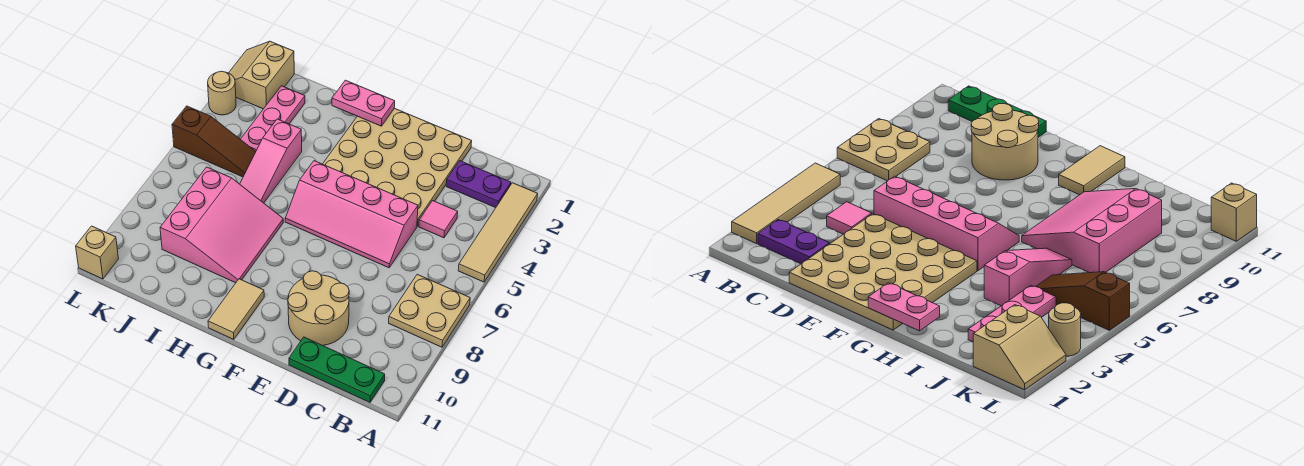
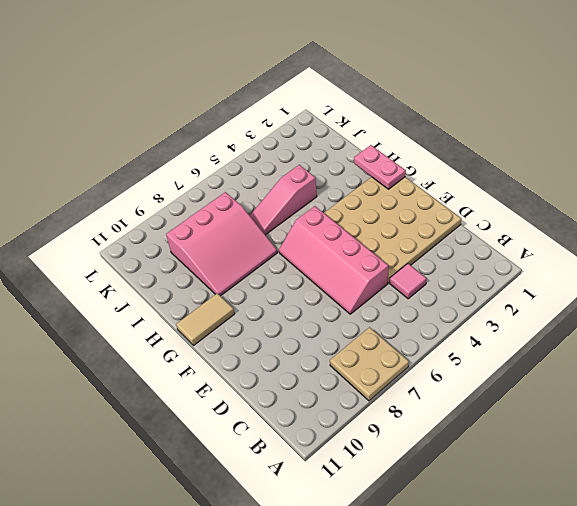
none -> tan 1x4 tile [458,183,538,282]
none -> purple 1x2 plate [446,161,511,208]
none -> green 1x3 plate [289,337,385,402]

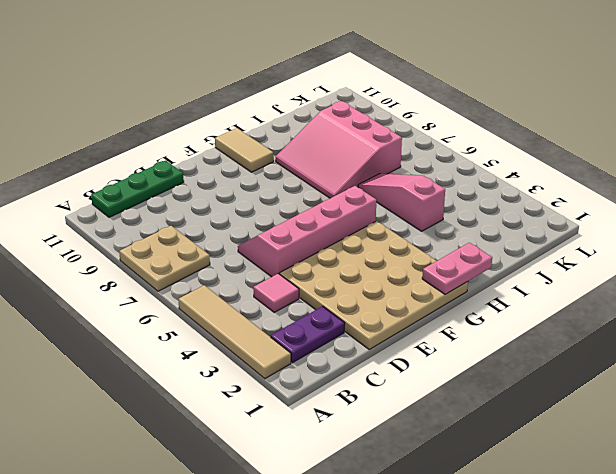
none -> tan 2x2 round brick [288,271,349,346]
none -> pink 1x3 plate [240,86,305,151]
none -> brown 1x3 slope [172,106,256,177]

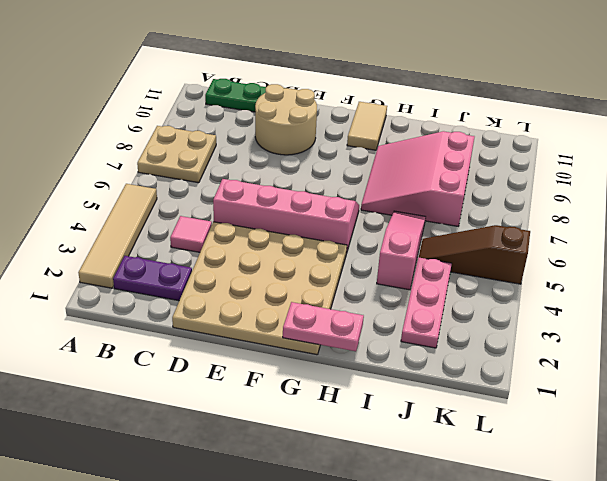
none -> tan 2x2 slope [229,41,294,109]
none -> tan 1x1 round brick [208,71,236,115]
none -> tan 1x1 brick [76,226,118,279]

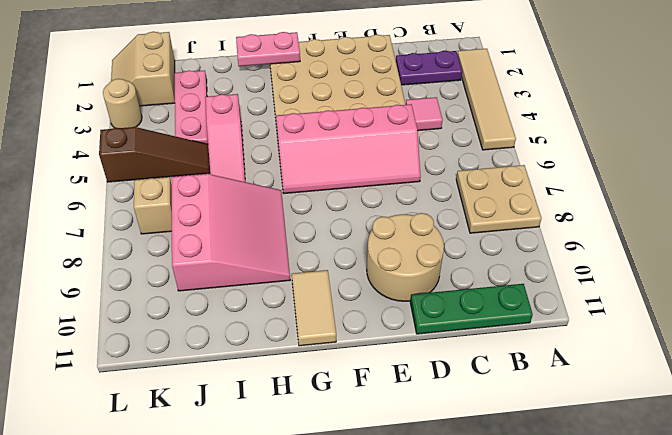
tan 1x1 brick [134,177,172,234] -> tan 1x1 brick moved to [76,226,118,279]

